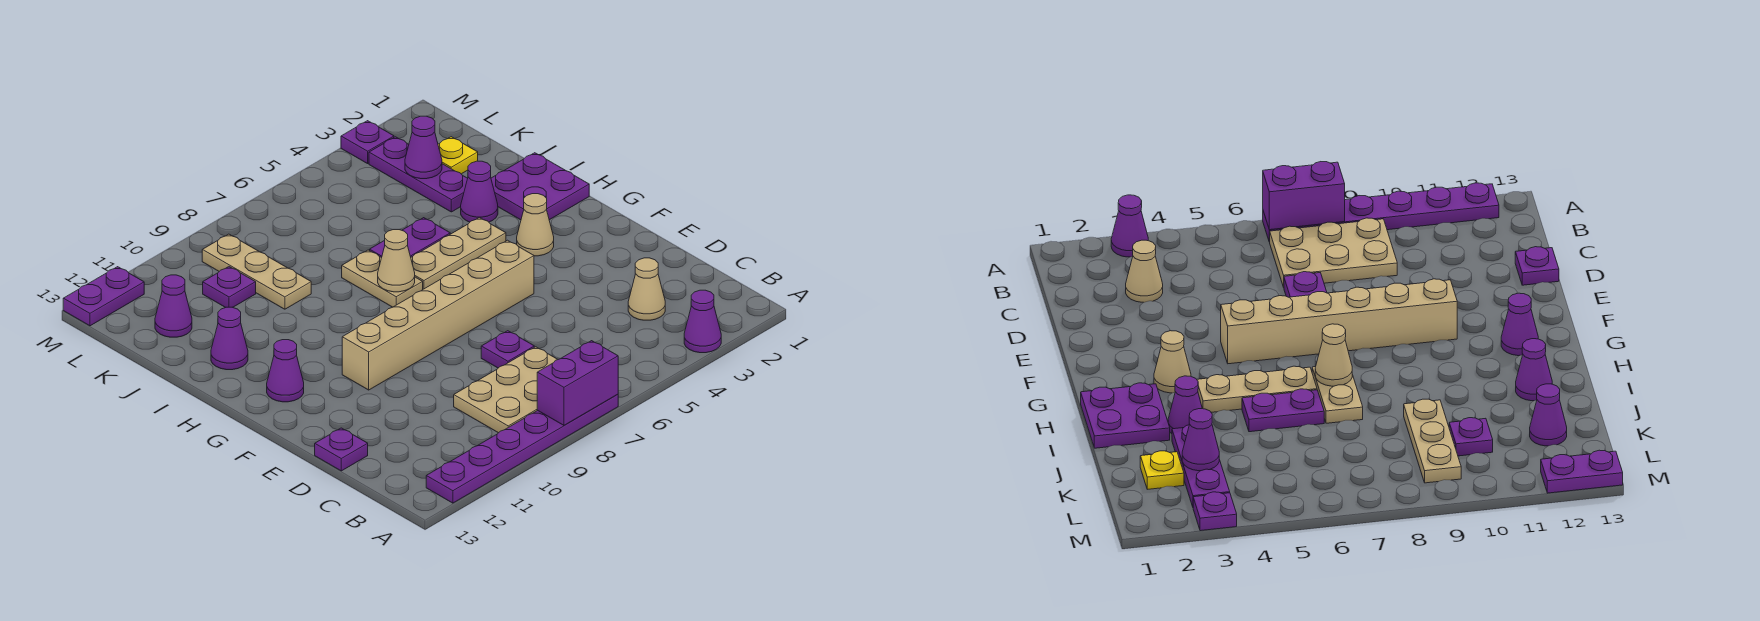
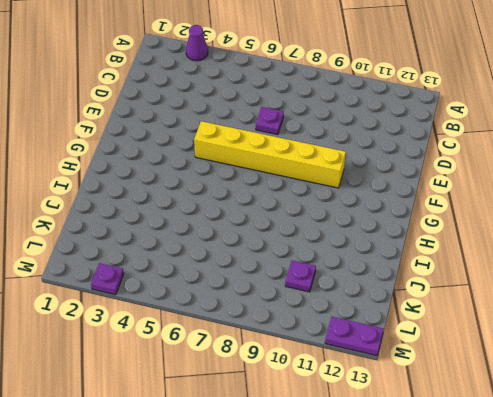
yellow 1x6 brick [194,121,346,188] -> tan 1x6 brick [342,240,534,390]
none -> purple 1x6 plate [426,394,618,503]
none -> tan 2x3 plate [454,347,558,433]
none -> tan 1x1 cone [628,258,665,320]

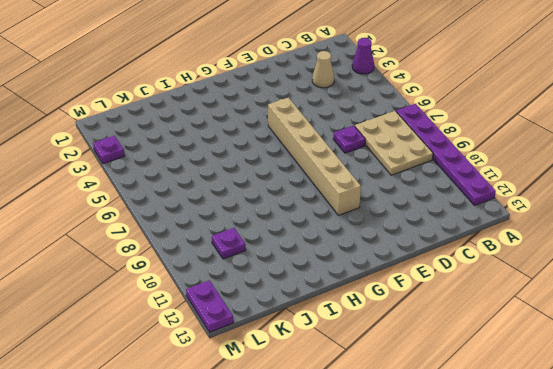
none -> purple 1x1 plate [315,428,368,471]
none -> tan 1x1 cone [517,194,554,256]
none -> purple 1x1 cone [267,340,304,402]

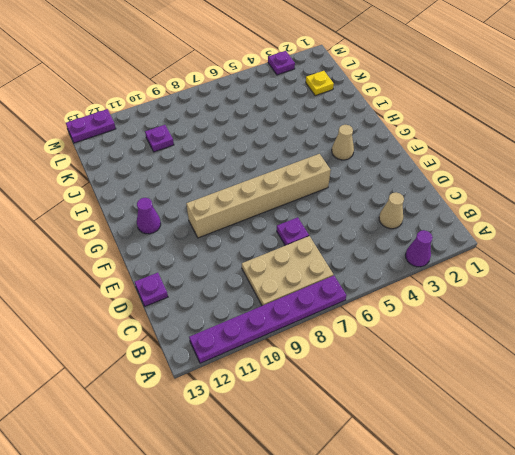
none -> purple 2x2 plate [491,153,589,220]
none -> tan 1x3 plate [411,217,506,289]
none -> tan 1x2 plate [342,250,423,307]

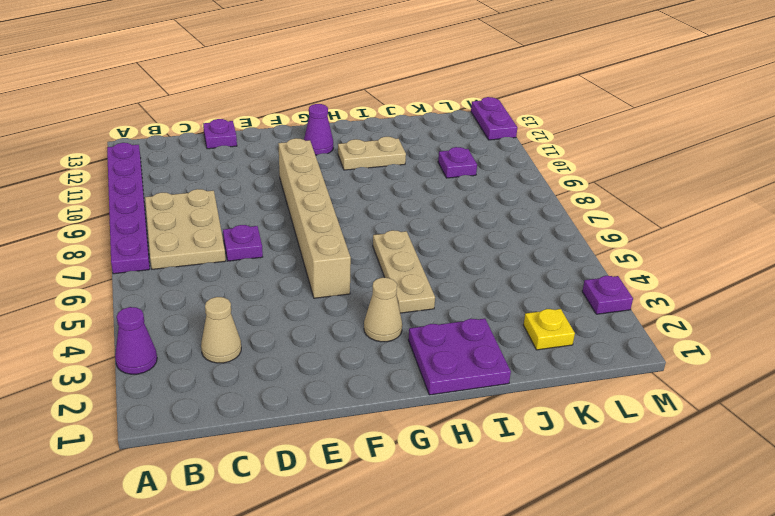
tan 1x2 plate [338,137,406,170] -> tan 1x2 plate moved to [342,250,423,307]
none -> purple 1x1 cone [461,161,498,222]
none -> purple 1x2 plate [370,218,450,258]
none -> purple 1x1 cone [211,307,248,370]

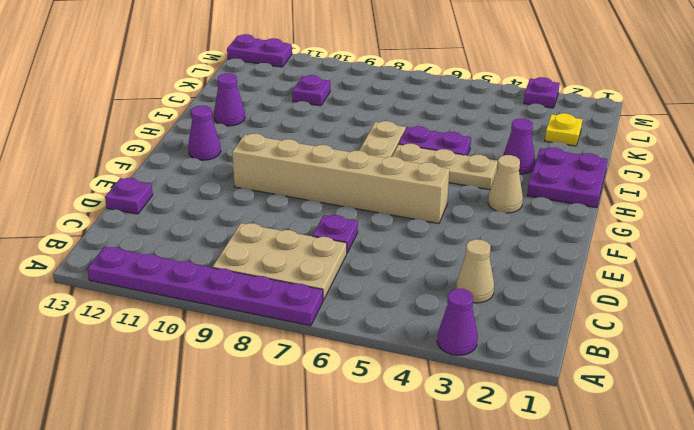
none -> purple 1x3 plate [369,137,468,212]
none -> tan 1x3 plate [202,234,311,309]
none -> purple 1x1 cone [155,275,192,337]

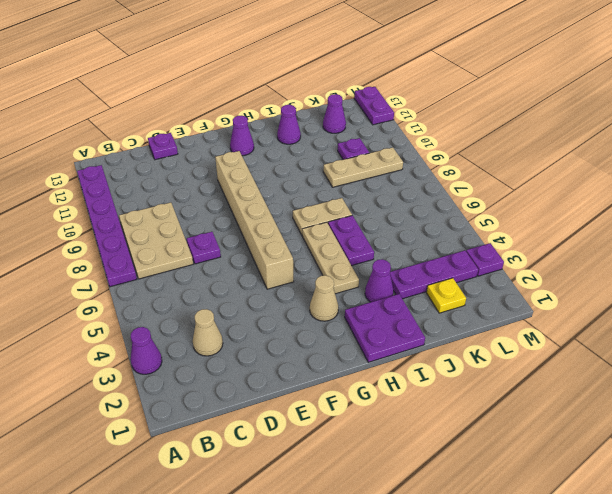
none -> purple 1x2 brick [537,341,618,425]
none -> tan 1x1 cone [378,230,415,292]
none -> purple 1x1 cone [405,116,442,179]

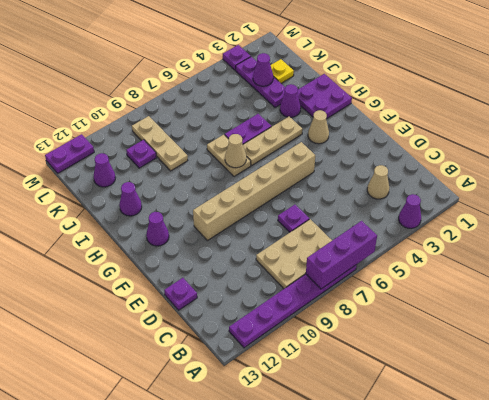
purple 1x3 brick [306,221,377,289] -> purple 1x2 brick [537,341,618,425]

